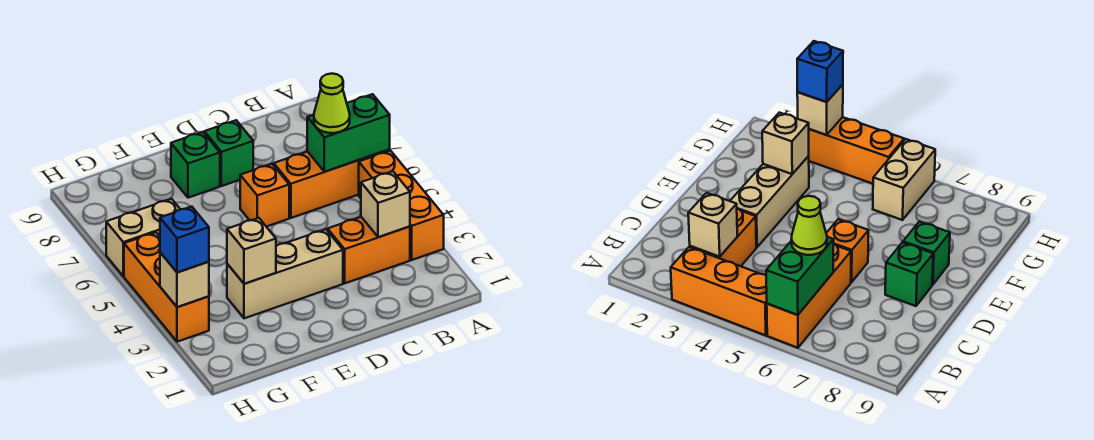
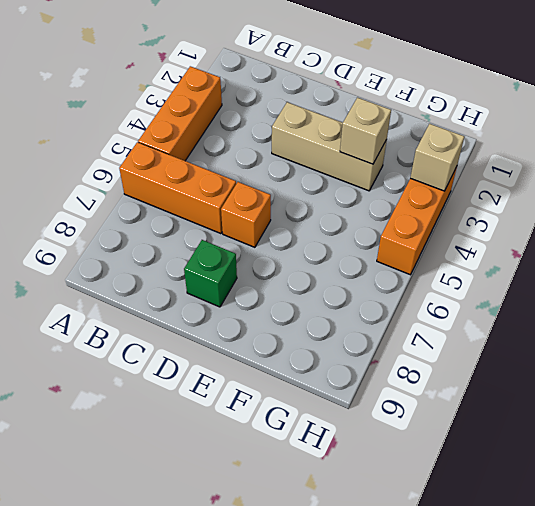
none -> orange 1x2 brick [328,217,410,283]
none -> green 1x1 brick [171,132,220,198]
none -> tan 1x2 brick [106,199,180,276]

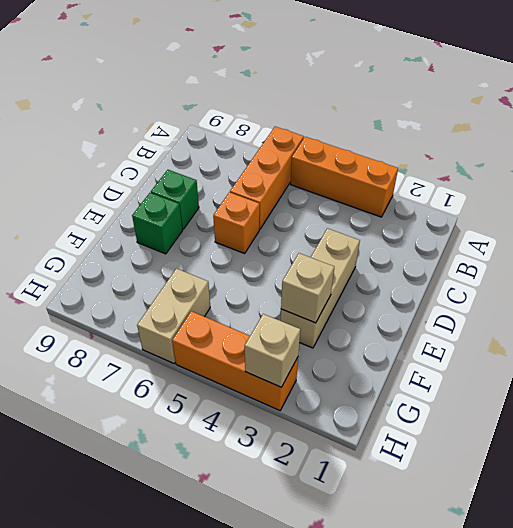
none -> orange 1x2 brick [328,217,410,283]
none -> green 1x2 brick [307,94,390,172]
none -> tan 1x1 brick [361,171,410,237]

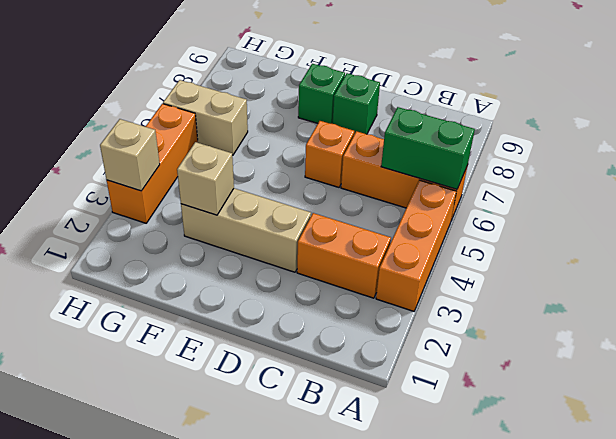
none -> tan 1x1 brick [361,171,410,237]
none -> lime 1x1 cone [314,74,350,133]
none -> blue 1x1 brick [160,207,209,273]

